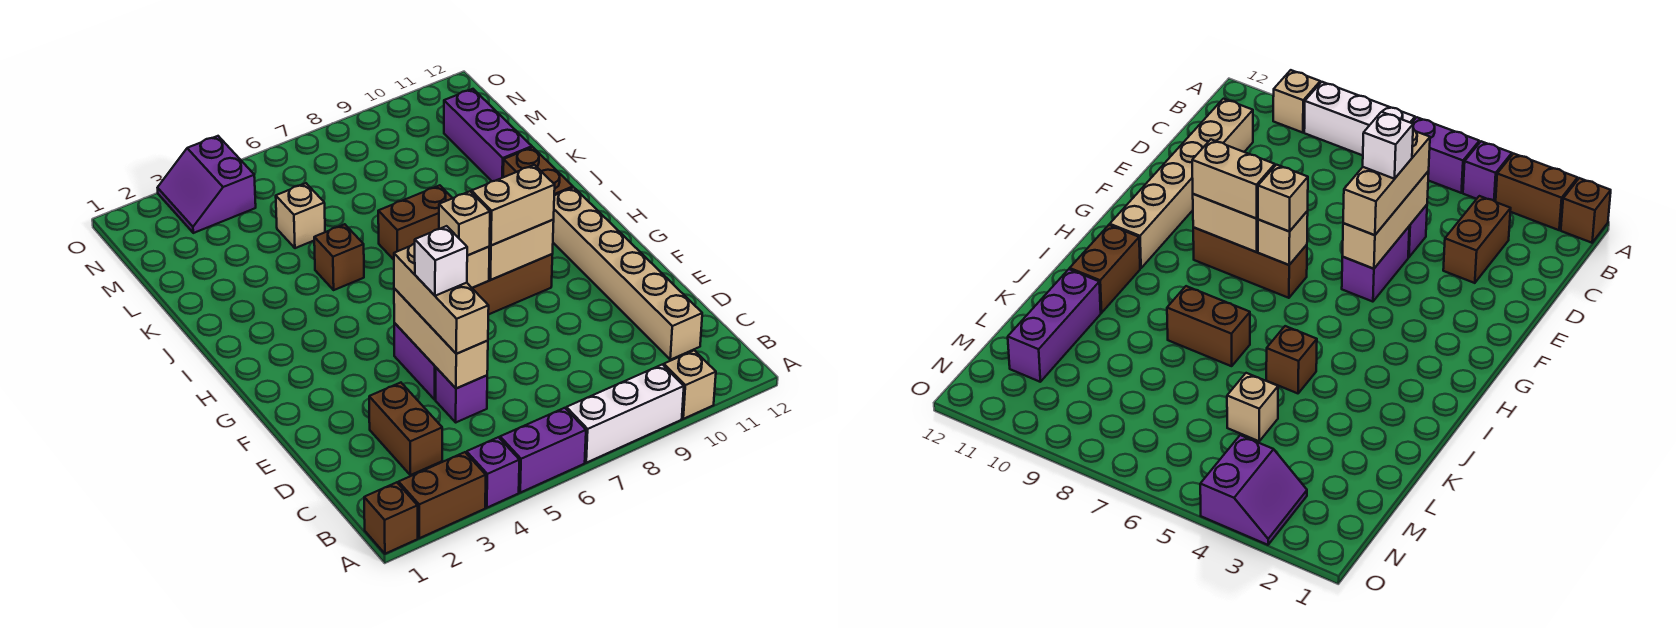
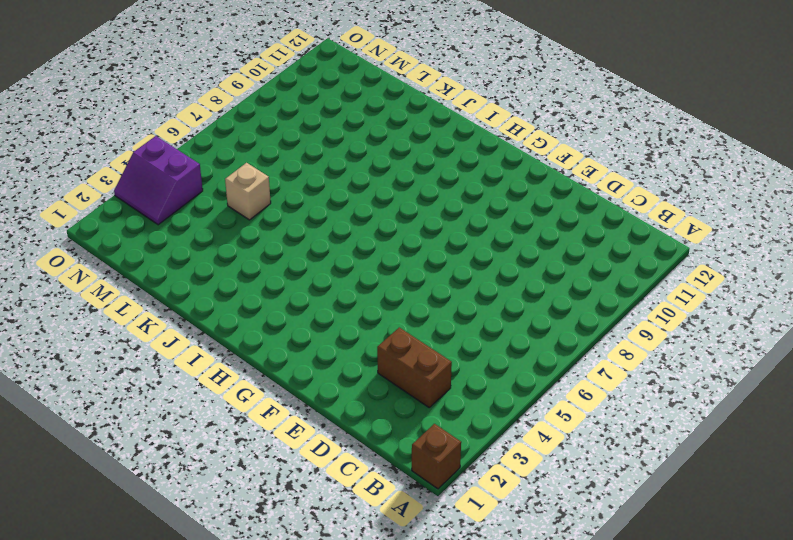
none -> brown 1x2 brick [399,452,486,538]
none -> purple 1x1 brick [467,437,519,508]
none -> purple 1x2 brick [500,408,586,493]

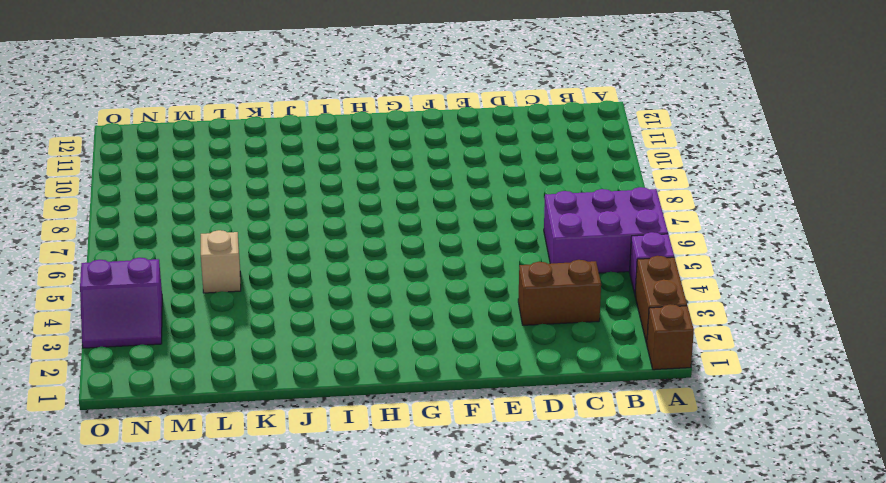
purple 2x3 brick [544,187,668,273] -> purple 1x2 brick [500,408,586,493]
none -> white 1x3 brick [566,364,684,463]
none -> tan 1x1 brick [664,350,716,419]
none -> tan 1x6 brick [553,188,702,360]

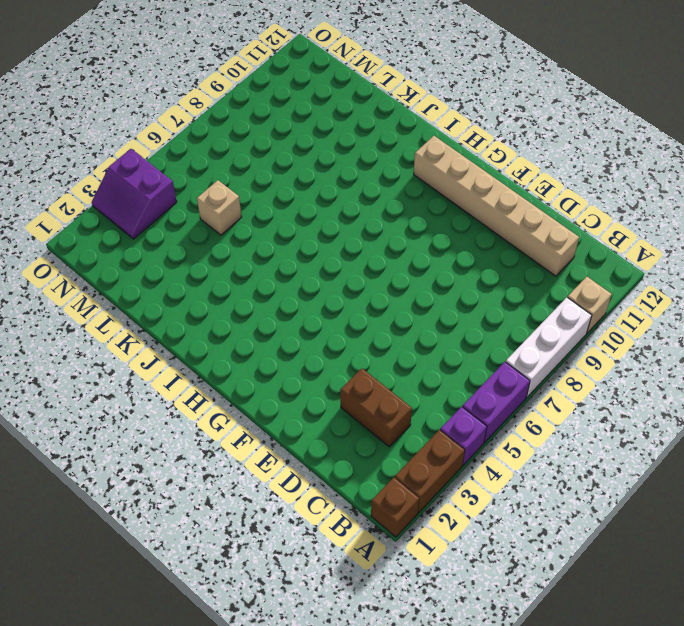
none -> purple 1x1 brick [436,368,487,422]
none -> purple 1x2 brick [394,323,436,400]
none -> brown 1x3 brick [472,254,552,315]

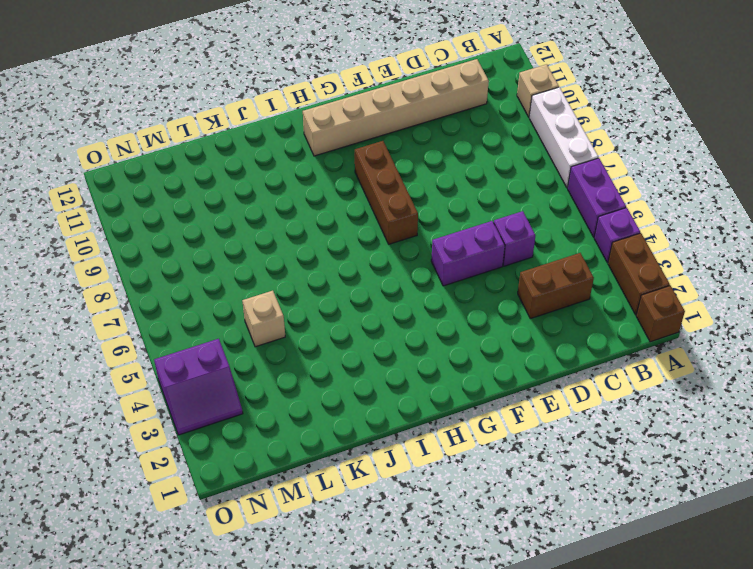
none -> brown 1x2 brick [503,147,573,195]
none -> brown 1x1 brick [314,224,364,290]
none -> brown 1x2 brick [378,185,452,260]

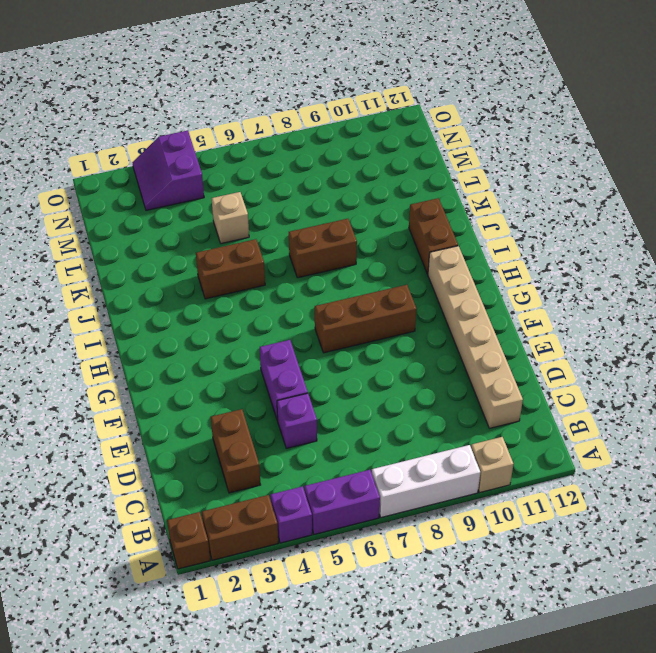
brown 1x2 brick [196,239,265,299] -> brown 1x1 brick [314,224,364,290]
none -> purple 1x3 brick [444,89,532,181]
none -> tan 1x3 brick [394,288,488,389]
none -> tan 1x1 brick [467,247,490,288]

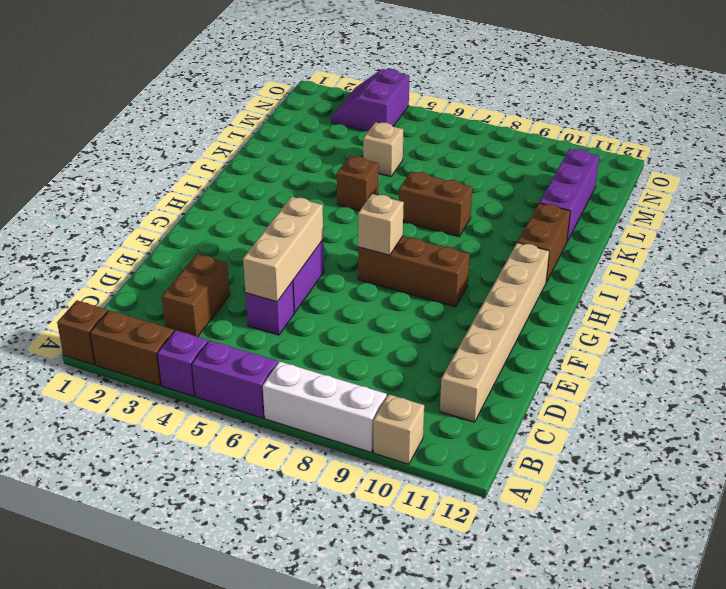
none -> tan 1x2 brick [489,220,554,280]
none -> tan 1x3 brick [394,244,489,354]
none -> tan 1x1 brick [439,191,490,255]

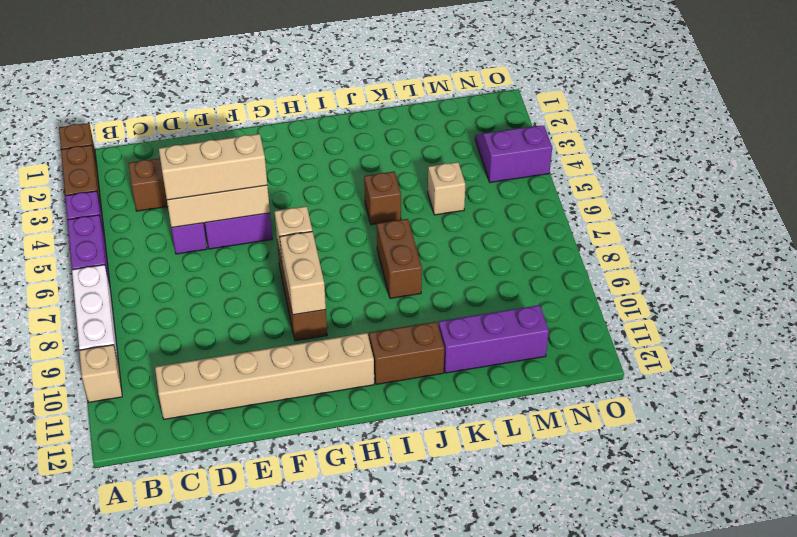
none -> tan 1x1 brick [439,191,490,255]
none -> tan 1x2 brick [472,165,555,245]
none -> white 1x1 brick [415,226,468,296]

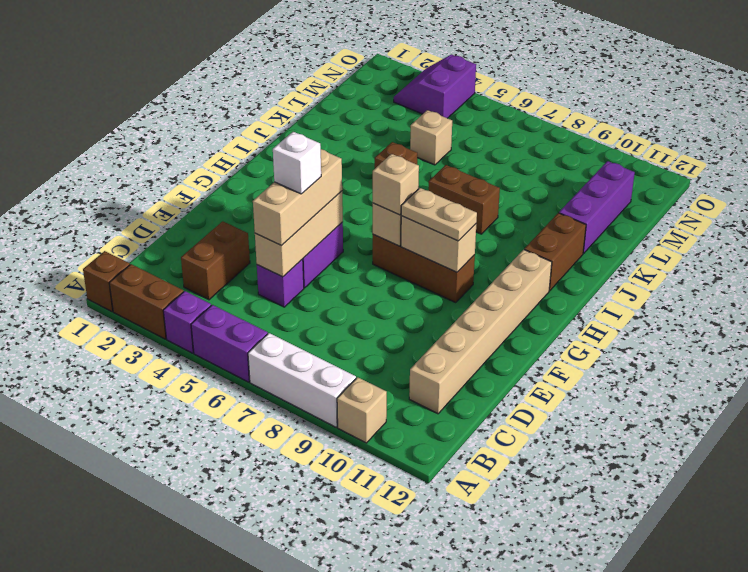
tan 1x2 plate [401,188,477,241] -> tan 1x2 brick [472,165,555,245]

